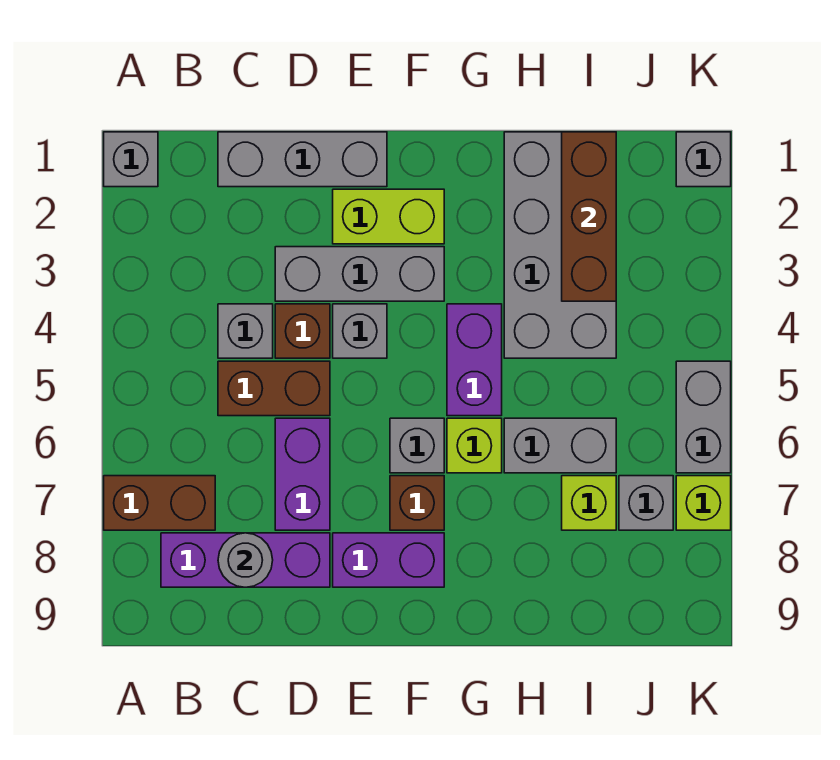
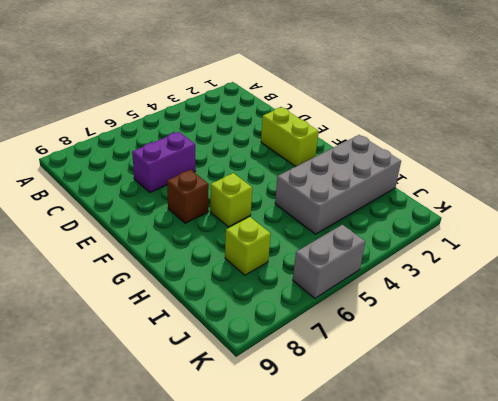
none -> grey 1x1 brick [104,132,158,187]
none -> brown 1x2 brick [104,476,215,530]
none -> purple 1x3 brick [161,533,330,587]

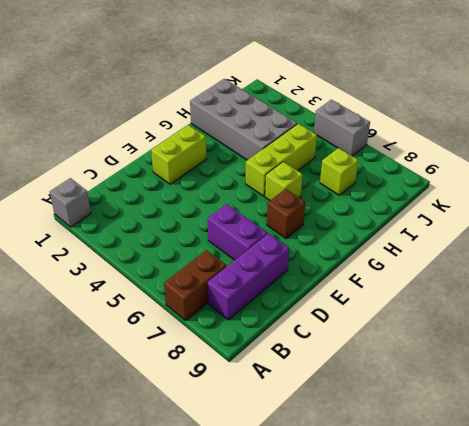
lime 1x3 brick [246,124,317,196] -> purple 1x2 brick [447,304,502,416]
none -> grey 1x3 brick [218,132,387,187]
none -> grey 1x1 brick [218,304,273,358]
none -> brown 1x2 brick [218,361,330,416]

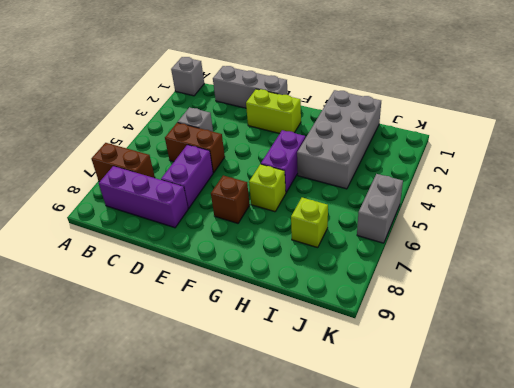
none -> grey 1x3 brick [275,247,444,301]
none -> brown 1x1 brick [275,304,330,358]
none -> grey 1x1 brick [333,304,387,358]

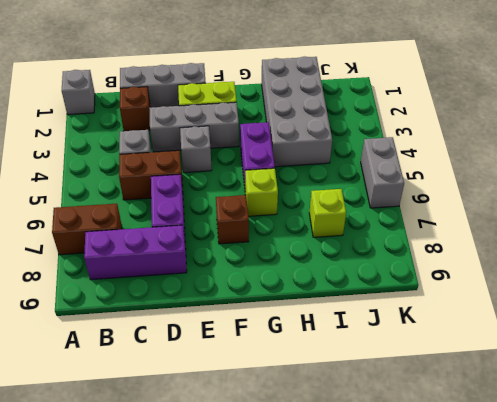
brown 1x1 brick [120,87,150,131] -> brown 1x1 brick moved to [275,304,330,358]
none -> purple 1x2 brick [333,533,444,587]
none -> grey 1x1 brick [390,418,444,473]
none -> grey 1x2 brick [504,418,616,473]

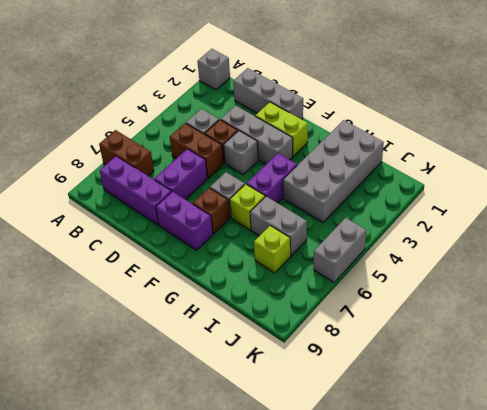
none -> grey 1x1 brick [619,476,673,530]
none -> grey 1x1 brick [676,132,731,187]
none -> lime 1x1 brick [676,476,731,530]

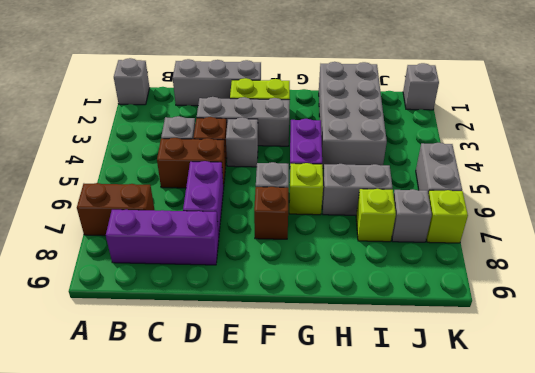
none -> purple 1x2 brick [333,533,444,587]
none -> grey 1x1 round brick [218,533,273,587]
none -> brown 1x3 brick [562,132,616,301]

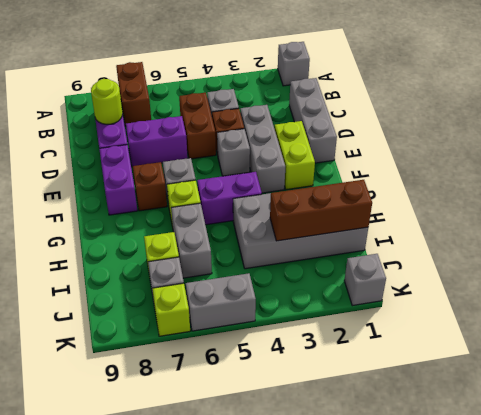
lime 1x1 round brick [91,79,122,124] -> grey 1x1 round brick [218,533,273,587]

